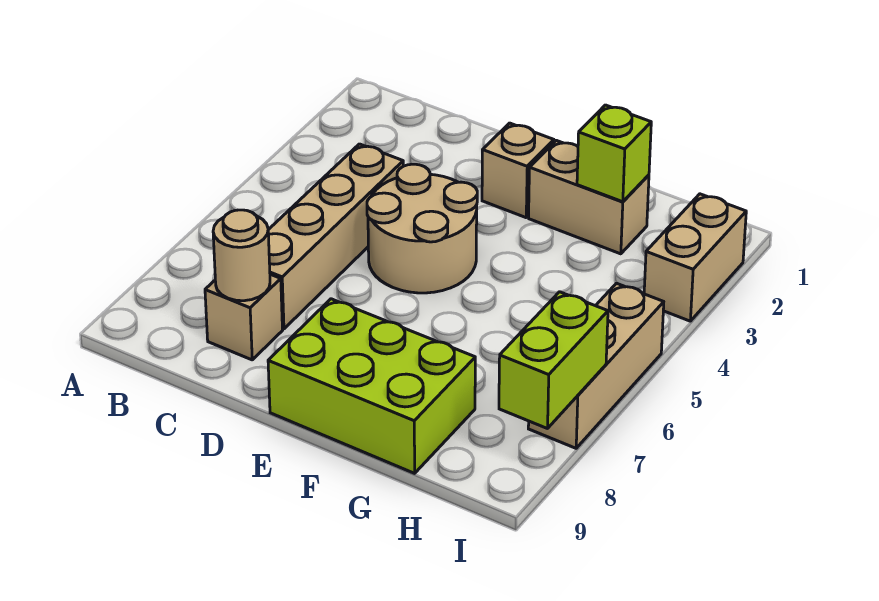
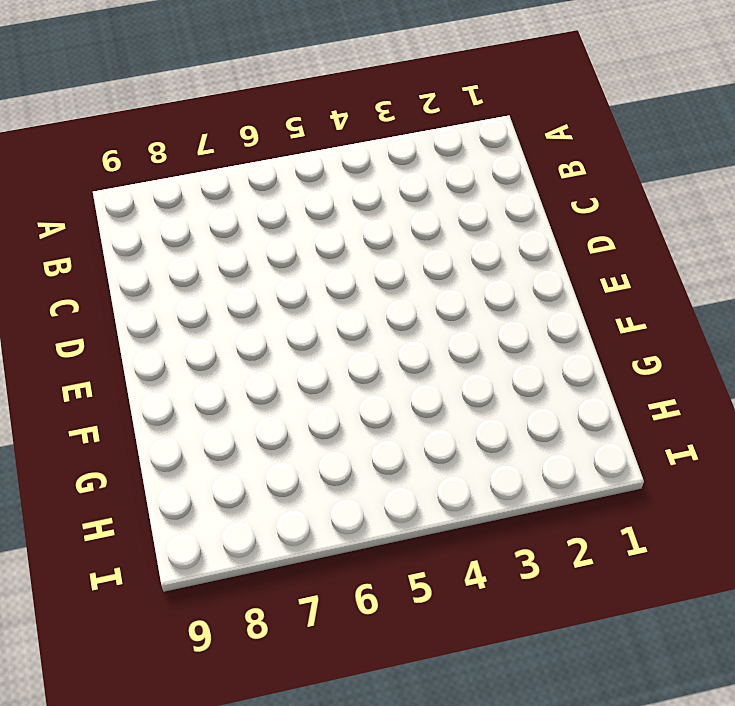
none -> tan 1x4 brick [268,144,403,329]
none -> tan 1x1 brick [205,274,282,360]

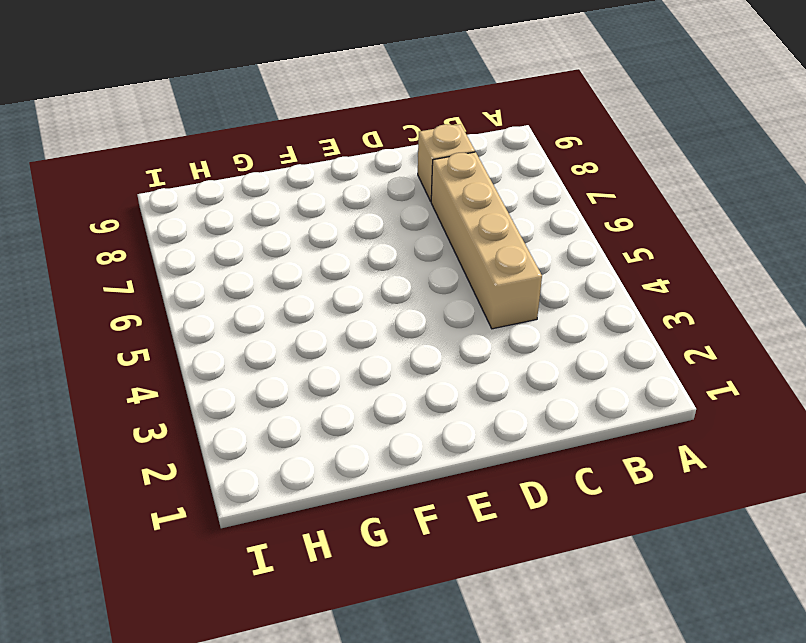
none -> tan 2x2 round brick [367,164,477,293]
none -> tan 1x1 brick [482,123,554,218]

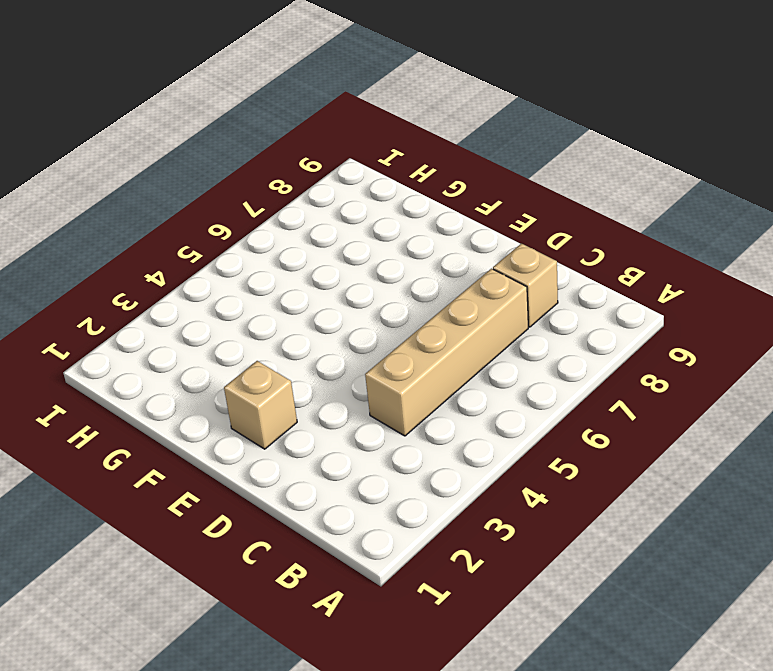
none -> tan 2x2 round brick [367,164,477,293]
none -> lime 2x3 brick [268,299,475,473]

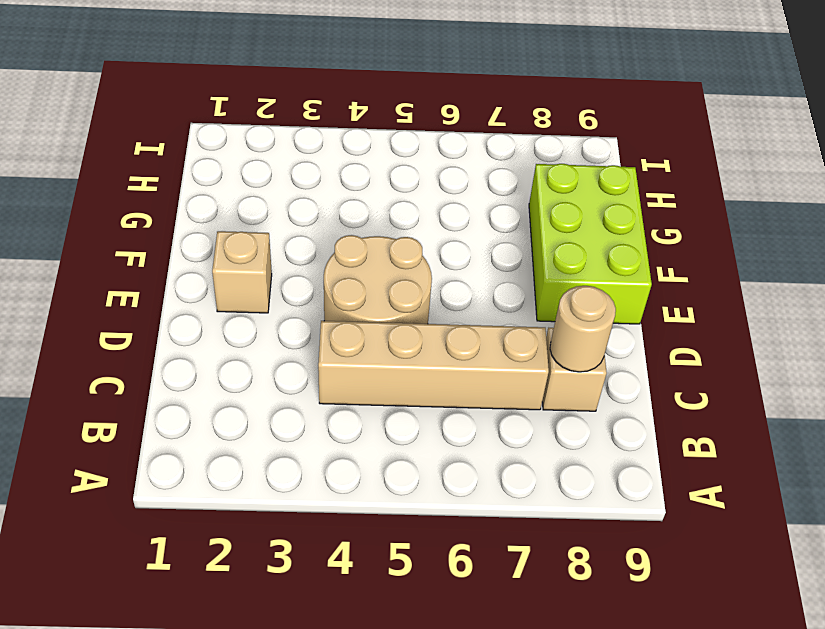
none -> tan 1x2 brick [529,140,649,254]
none -> tan 1x2 brick [644,194,746,321]

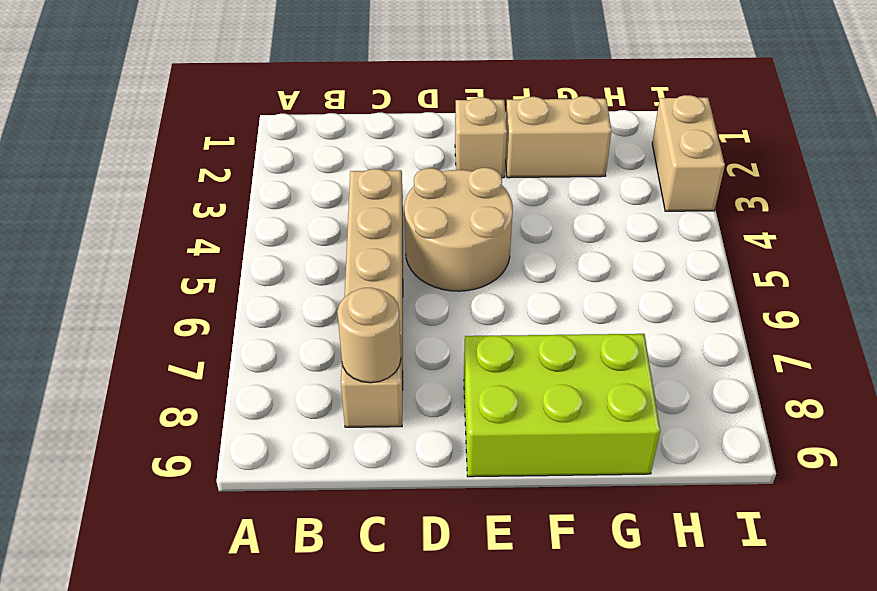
none -> tan 1x3 brick [528,283,664,448]
none -> lime 1x1 brick [577,105,651,202]

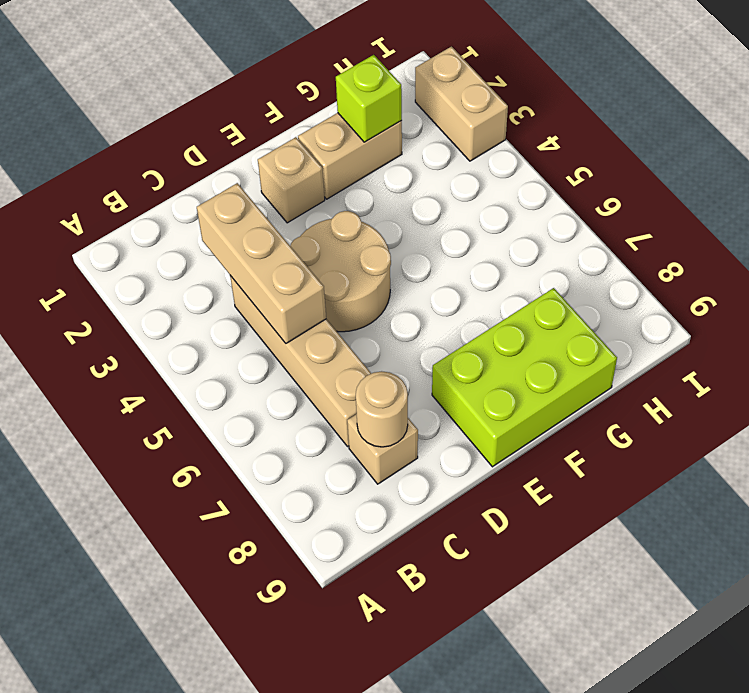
tan 1x3 brick [197,183,326,343] -> tan 1x3 brick moved to [528,283,664,448]
none -> lime 1x2 brick [499,292,608,429]

